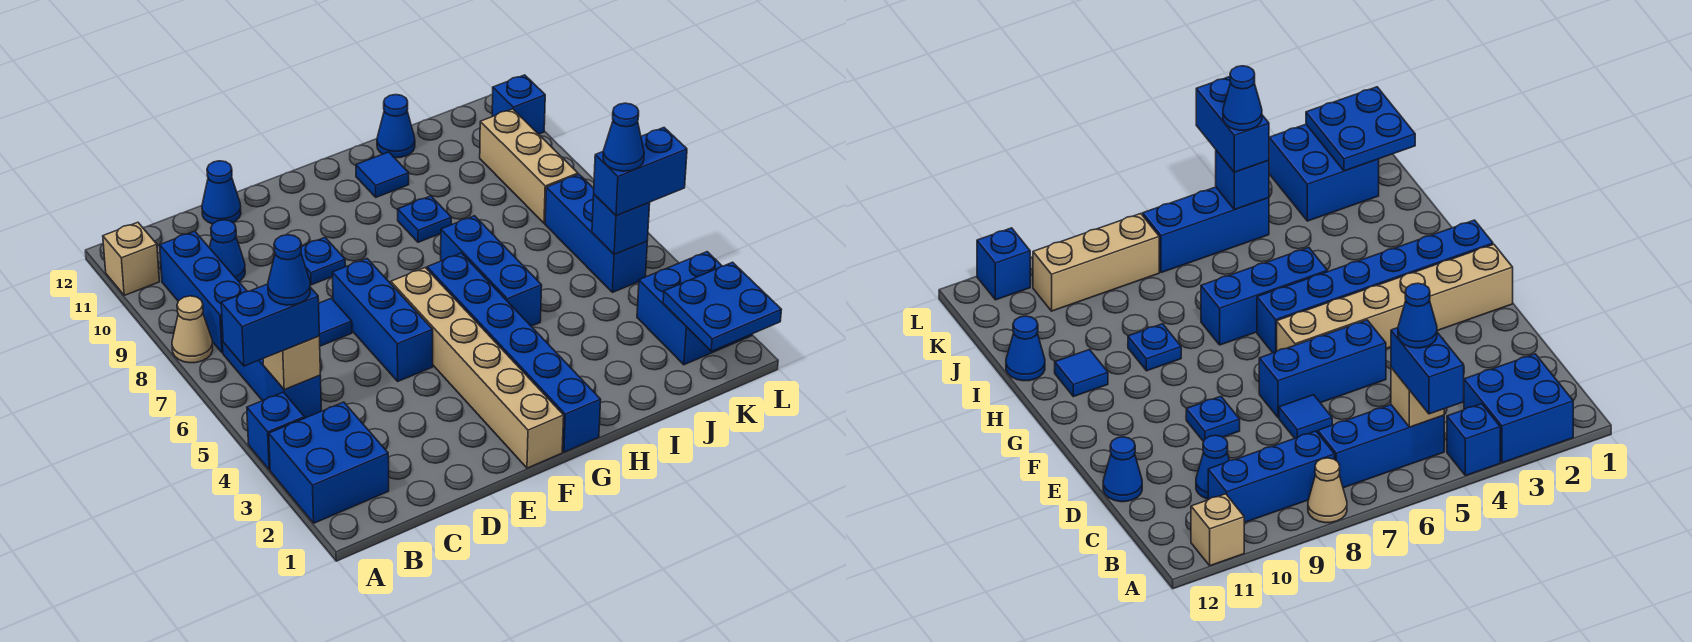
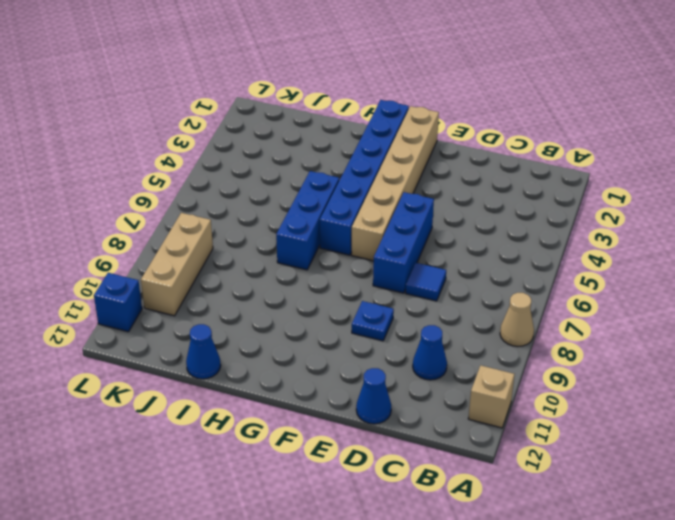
none -> blue 2x2 brick [269,402,389,523]
none -> blue 1x1 brick [247,392,305,470]
none -> blue 1x3 brick [221,316,321,418]

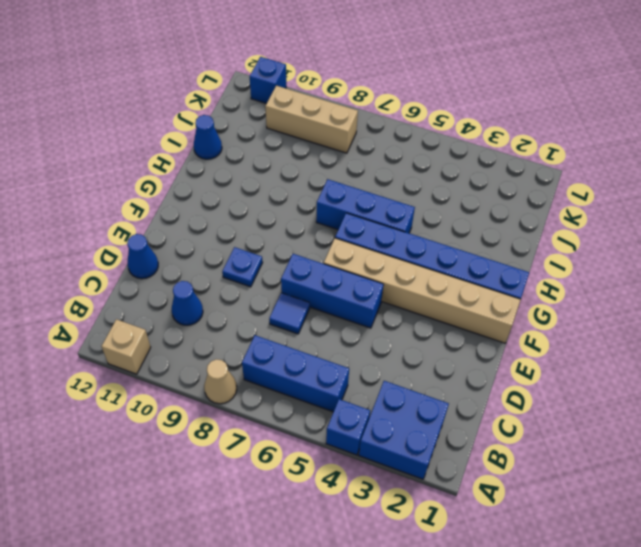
none -> blue 1x3 brick [160,231,247,353]
none -> blue 1x1 plate [398,196,451,242]
none -> blue 1x1 tile [356,152,409,197]

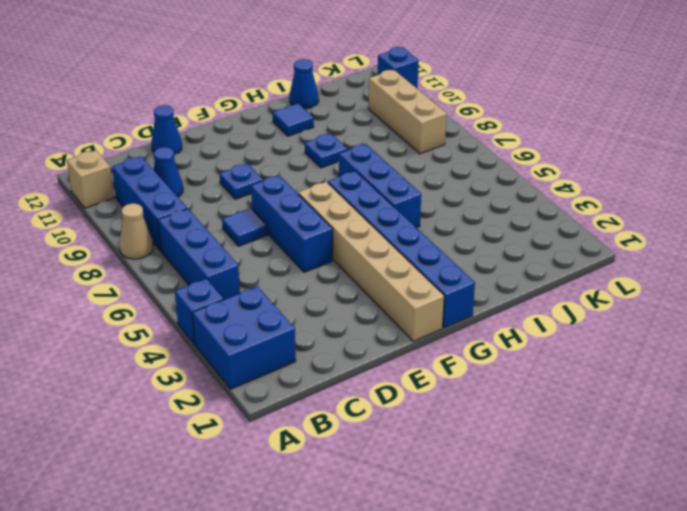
none -> blue 2x2 brick [637,252,752,365]
none -> blue 1x3 brick [545,174,647,292]
none -> tan 1x1 brick [263,336,320,389]

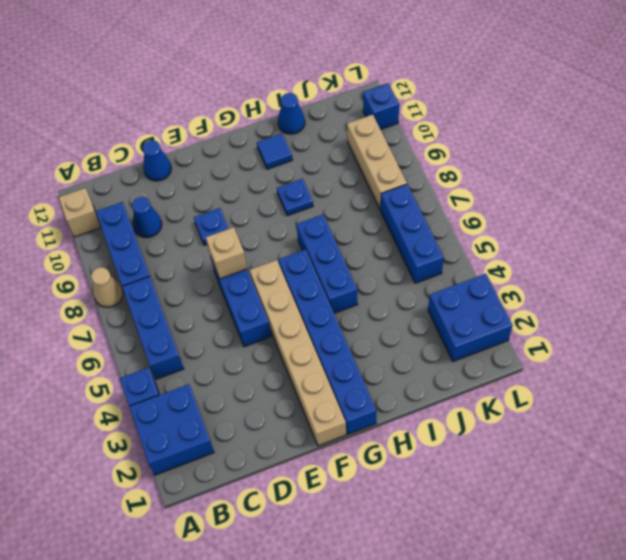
tan 1x1 brick [206,227,247,279] -> tan 1x1 brick moved to [263,336,320,389]
none -> blue 1x1 tile [319,298,352,346]
none -> blue 2x2 plate [663,262,781,351]
none -> blue 1x1 brick [592,195,650,254]

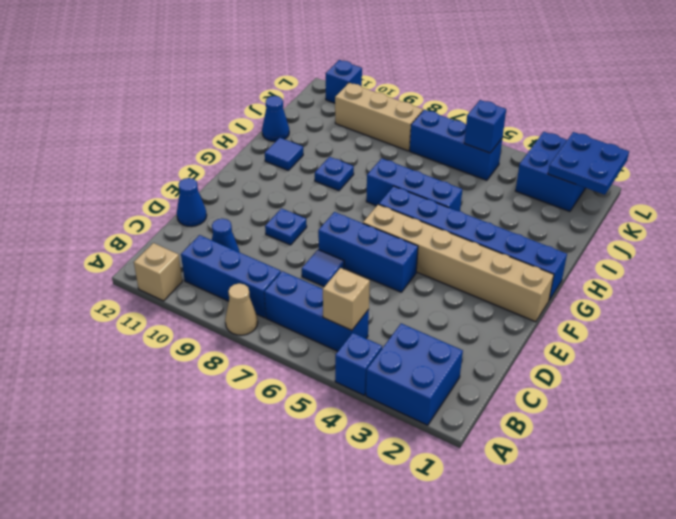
none -> blue 1x2 brick [221,284,319,366]
none -> blue 1x2 brick [594,128,687,216]
none -> blue 1x1 cone [268,235,310,305]

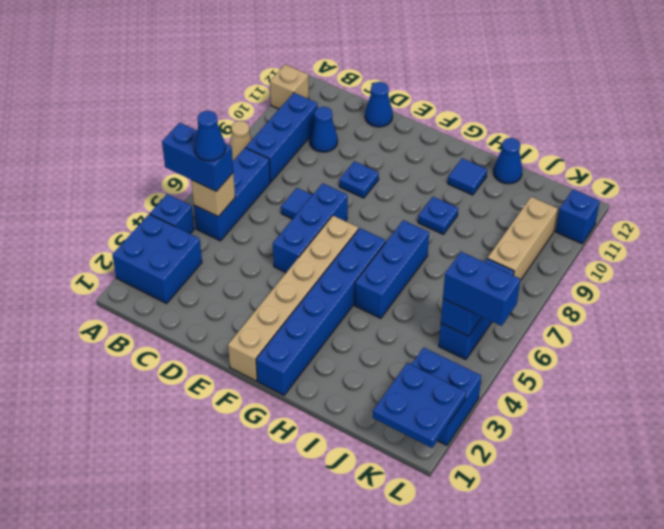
none -> blue 1x1 cone [603,103,644,171]

